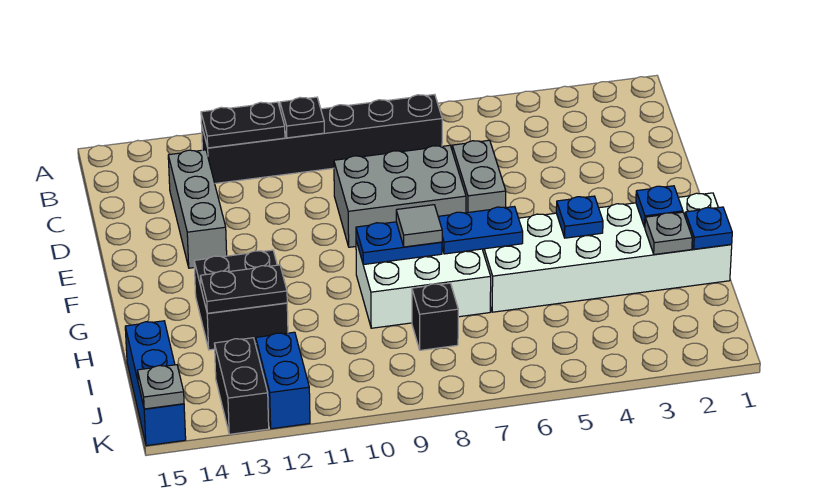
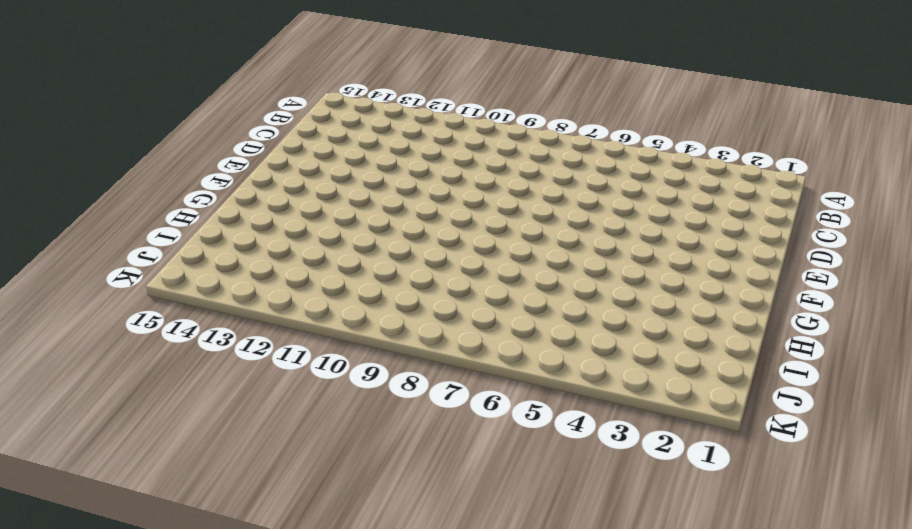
none -> black 1x6 brick [202,94,442,183]
none -> grey 1x3 brick [168,150,227,268]
none -> grey 1x2 brick [452,140,506,213]

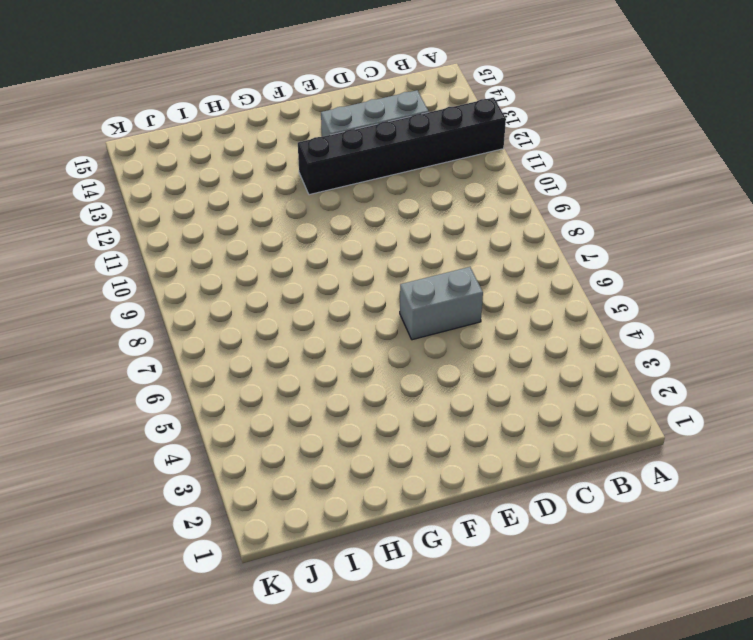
black 1x6 brick [298,98,506,195] -> black 1x6 brick turned to [202,94,442,183]
none -> grey 2x3 brick [334,145,466,247]
none -> white 2x6 brick [482,193,732,312]
none -> white 2x3 brick [356,241,491,328]

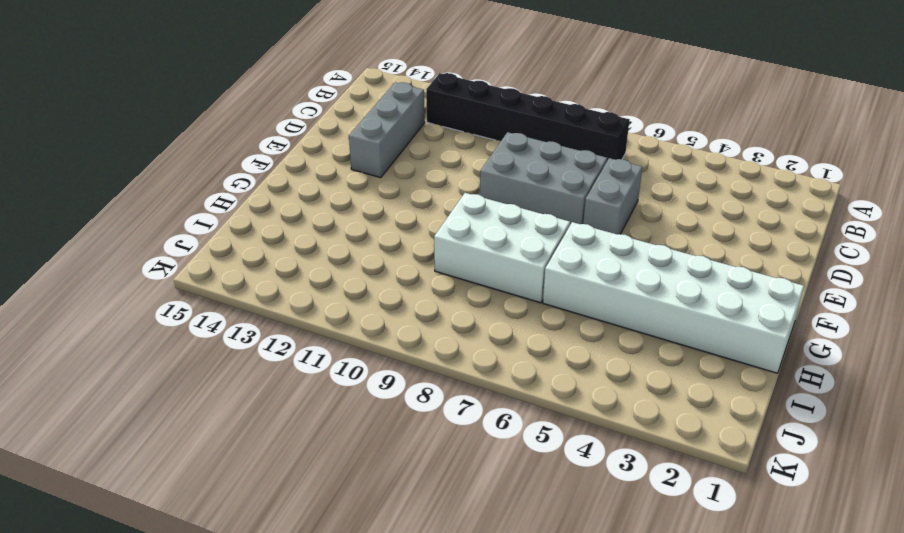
none -> black 2x2 brick [194,250,288,350]
none -> black 1x1 brick [412,283,458,350]
none -> blue 1x3 brick [125,321,186,446]

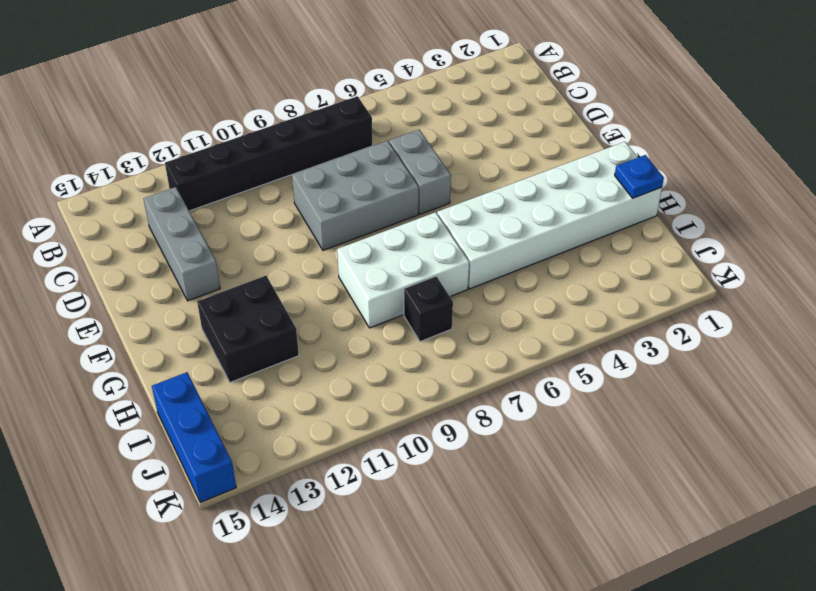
none -> blue 1x2 brick [256,332,310,429]
none -> black 1x2 brick [214,338,269,434]
none -> black 1x1 plate [280,97,324,138]

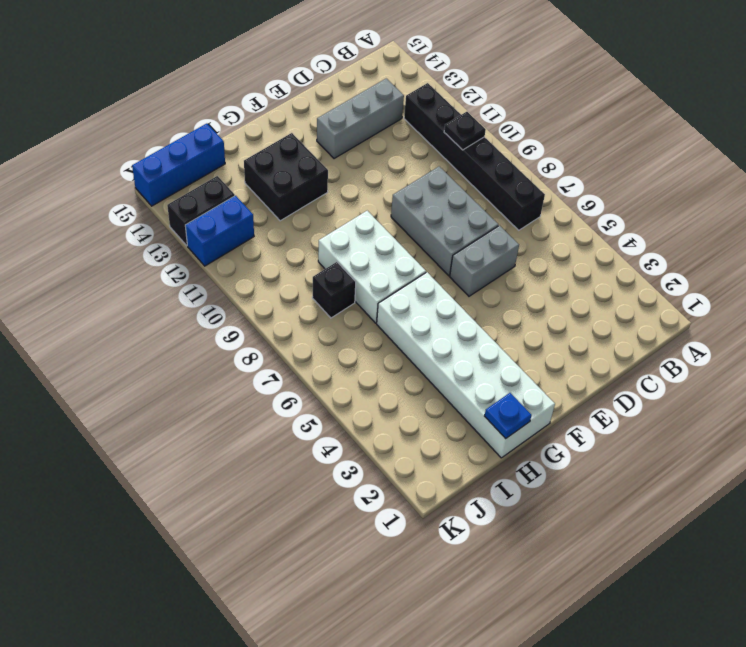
none -> black 1x2 plate [201,102,285,148]
none -> blue 1x1 plate [636,186,683,227]
none -> blue 1x1 plate [556,196,603,238]

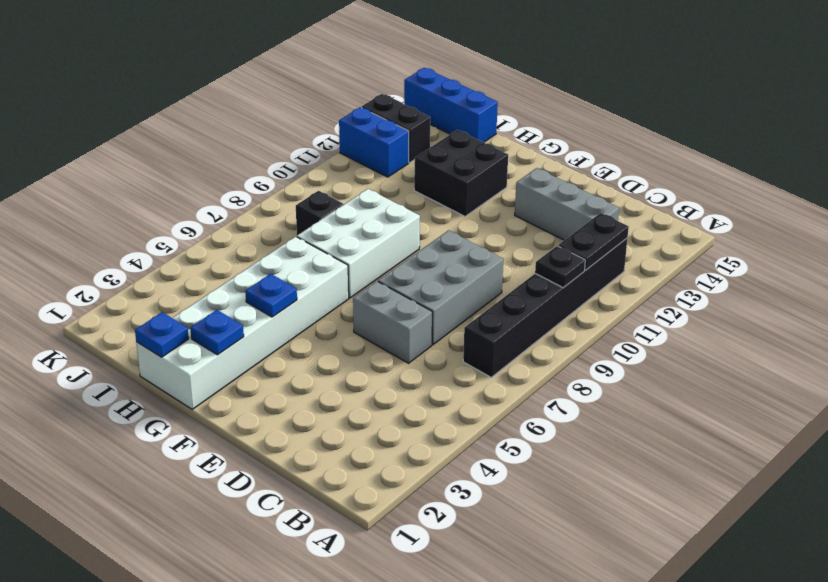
none -> blue 1x2 plate [438,207,523,254]
none -> blue 1x2 plate [356,222,442,265]
none -> grey 1x1 plate [645,212,692,254]

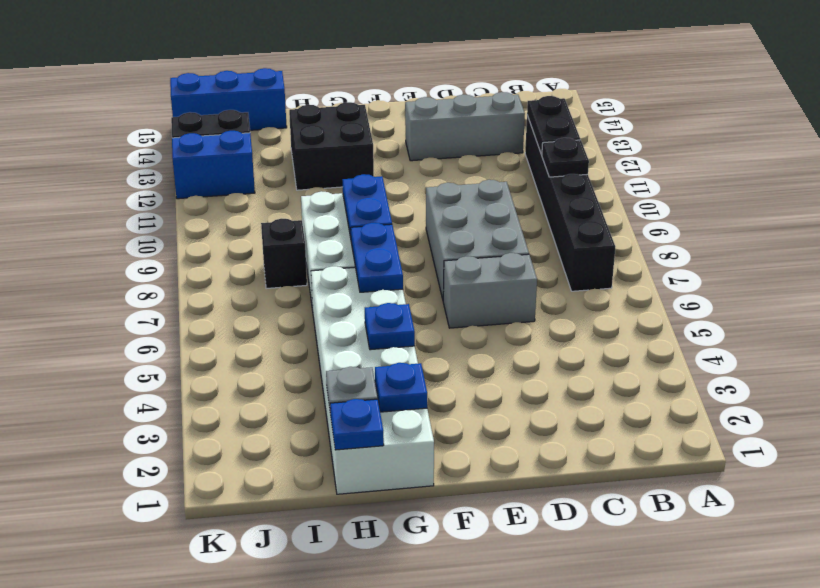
none -> black 1x2 plate [200,265,287,313]
none -> grey 1x1 plate [137,365,184,409]
none -> grey 1x1 tile [396,205,442,247]

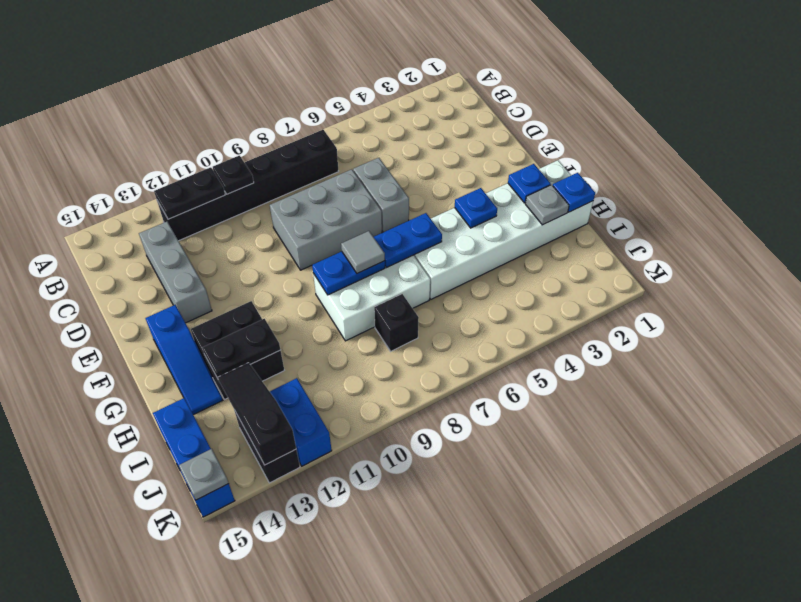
blue 1x3 slope [145,305,223,415] -> none
black 1x3 slope [218,363,296,465] -> none

